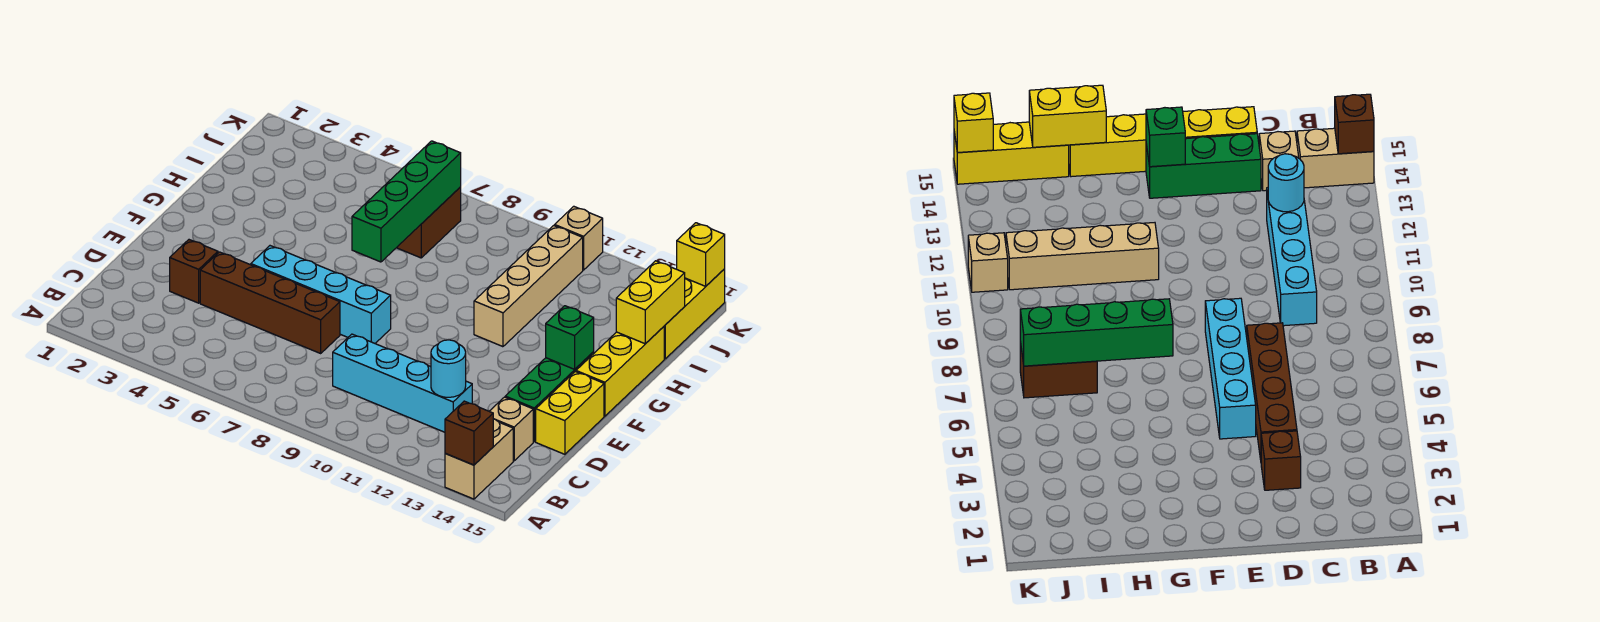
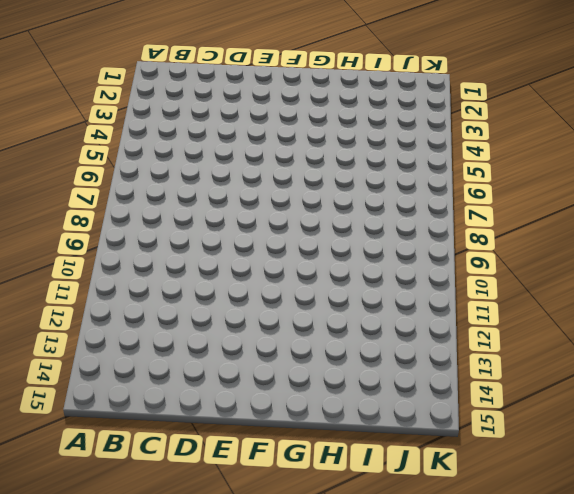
none -> tan 1x2 brick [445,419,513,499]
none -> cyan 1x4 brick [333,334,472,432]
none -> tan 1x1 brick [489,397,533,461]

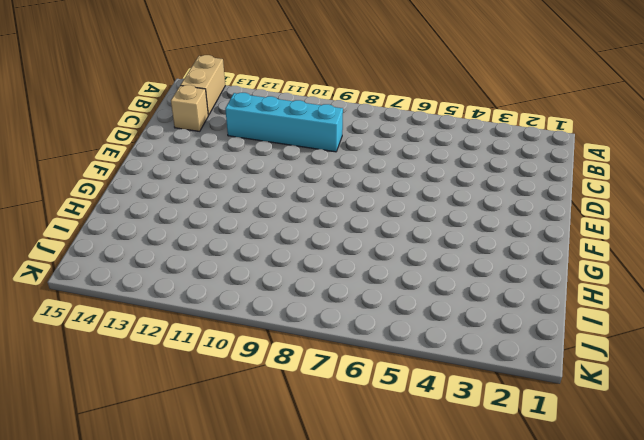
none -> brown 1x1 brick [170,240,218,303]
none -> brown 1x4 brick [200,252,340,353]
none -> green 1x3 brick [505,352,594,442]

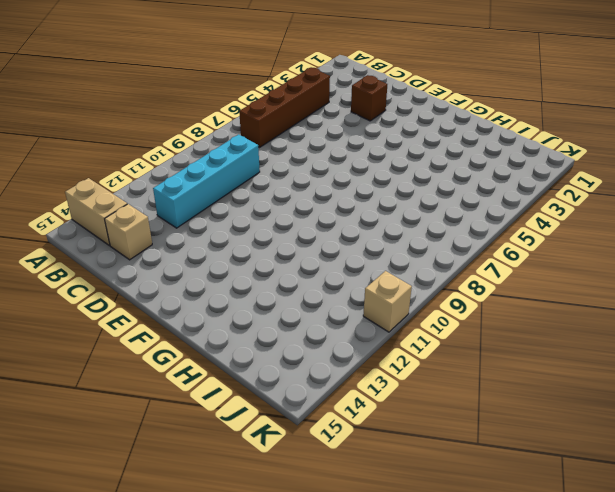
brown 1x4 brick [239,68,330,147] -> brown 1x4 brick moved to [200,252,340,353]
none -> green 1x3 brick [505,352,594,442]
none -> yellow 1x2 brick [536,372,604,454]
none -> cyan 1x4 brick [251,246,391,343]

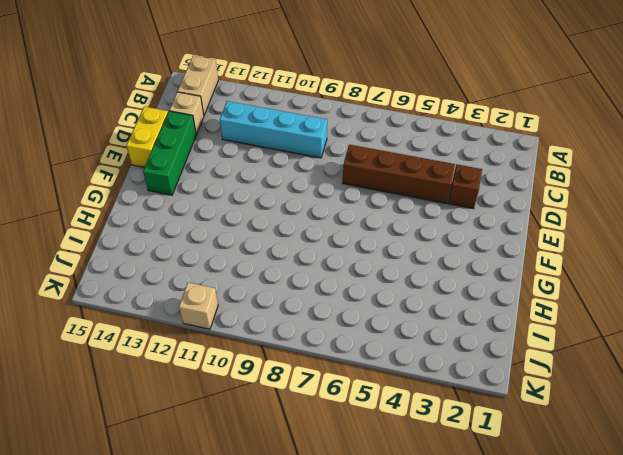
none -> cyan 1x4 brick [251,246,391,343]
none -> yellow 1x3 brick [576,327,664,416]
none -> tan 1x4 brick [474,225,583,347]

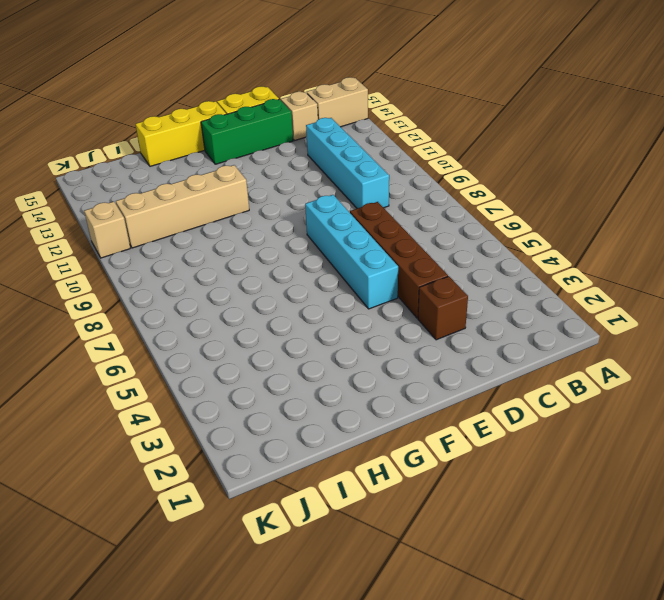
none -> brown 1x2 brick [397,187,461,258]
none -> yellow 1x3 brick [664,269,725,359]
none -> brown 1x1 brick [445,401,493,465]

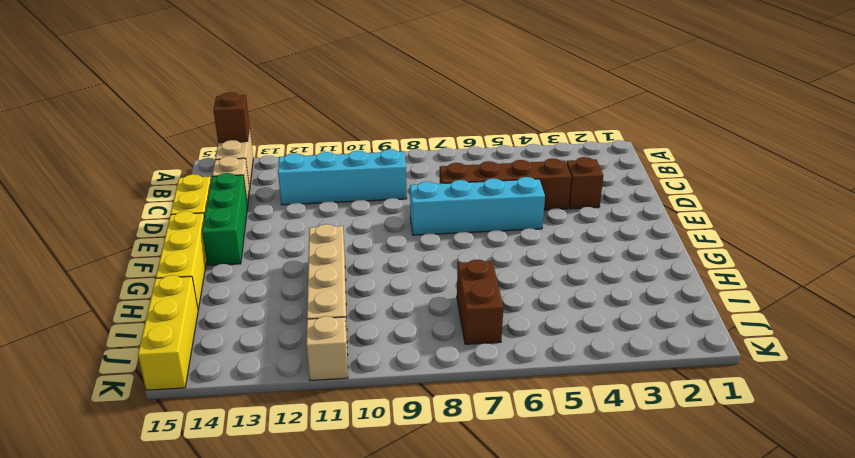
none -> cyan 1x1 round brick [431,340,466,397]
none -> green 1x1 brick [546,306,594,369]
none -> green 1x4 brick [352,141,461,262]

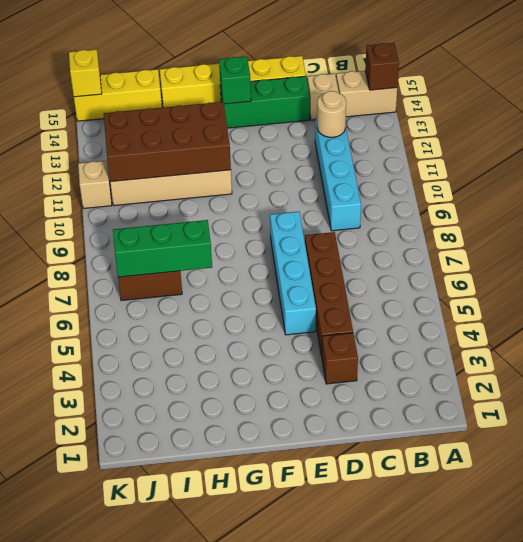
tan 1x1 round brick [317,91,346,137] -> cyan 1x1 round brick [431,340,466,397]
brown 2x4 brick [104,102,231,182] -> none
green 1x3 brick [113,220,212,277] -> green 1x4 brick [352,141,461,262]
none -> yellow 1x2 brick [616,261,685,344]

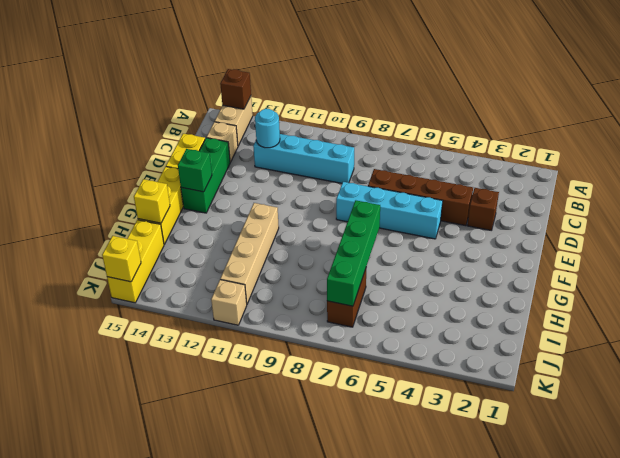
yellow 1x1 brick [134,179,170,223] -> yellow 1x2 brick [616,261,685,344]

